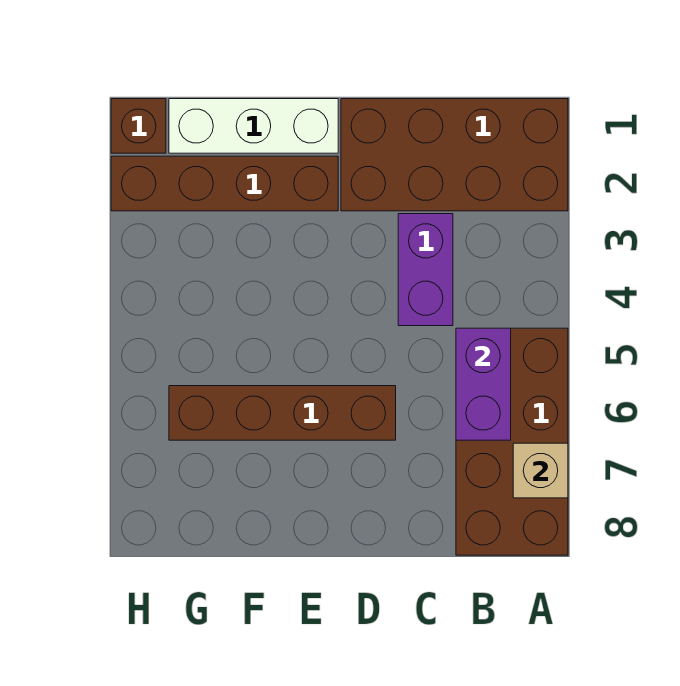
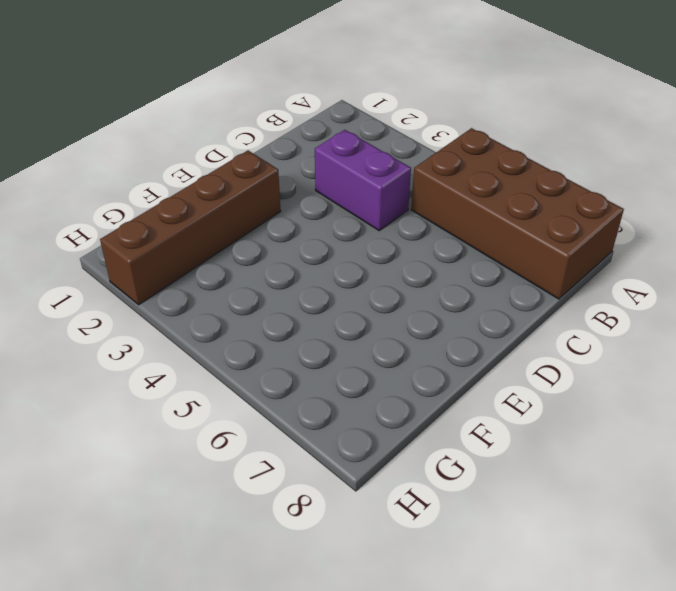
none -> brown 2x4 brick [341,99,568,211]
none -> brown 1x4 brick [169,386,396,440]

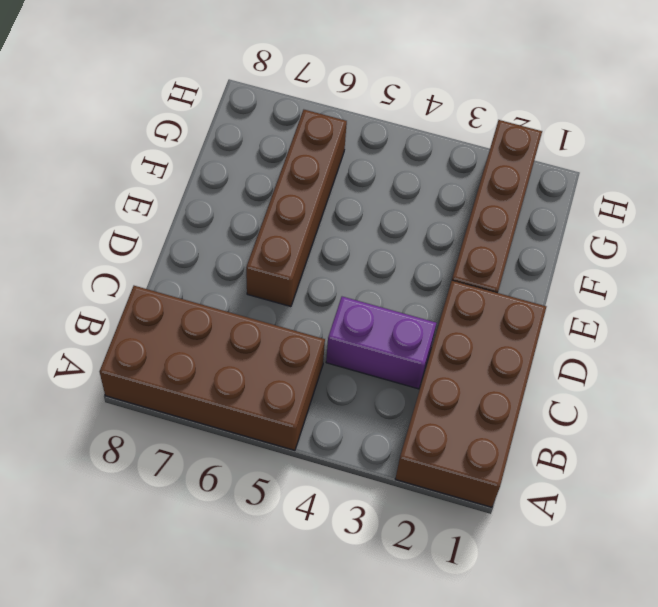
none -> white 1x3 brick [169,99,338,153]
none -> brown 1x1 brick [111,99,166,153]

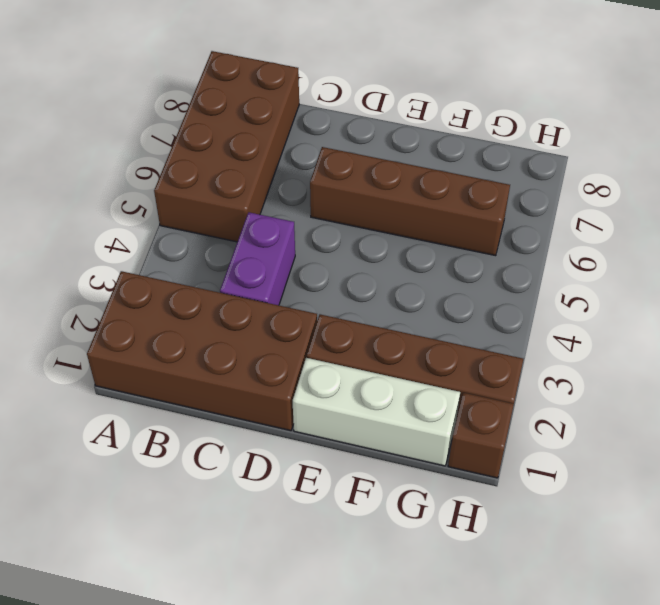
none -> tan 1x1 brick [513,443,568,498]
none -> purple 1x2 brick [456,328,511,440]

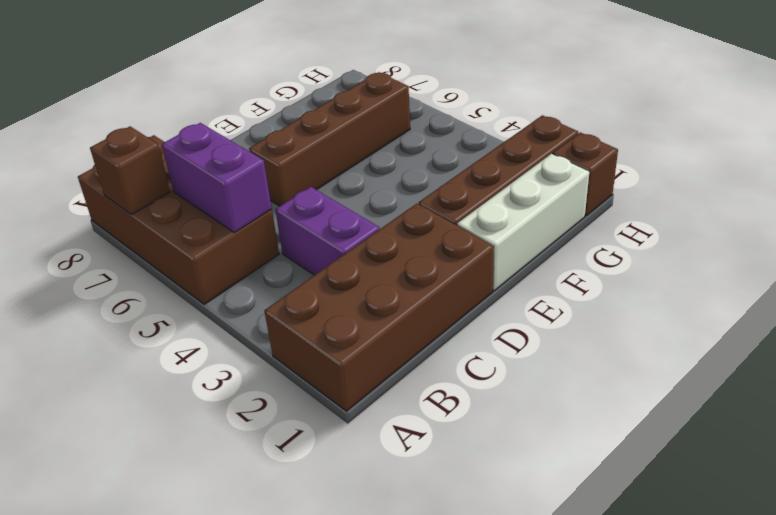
brown 1x1 brick [90,127,170,215] -> tan 1x1 brick [513,443,568,498]

